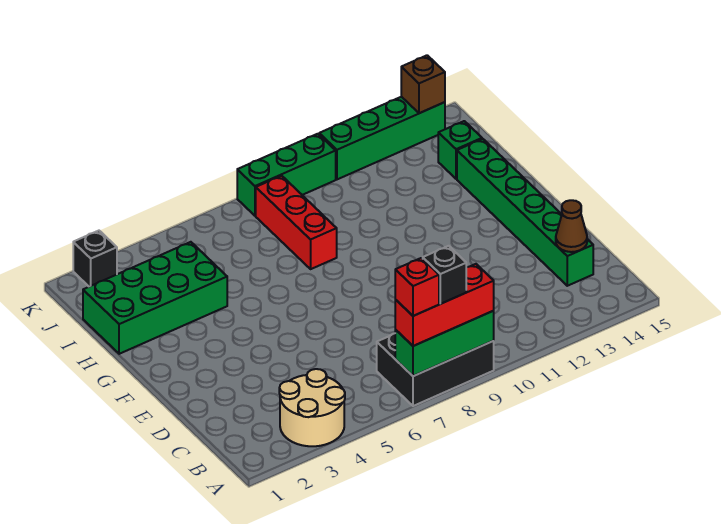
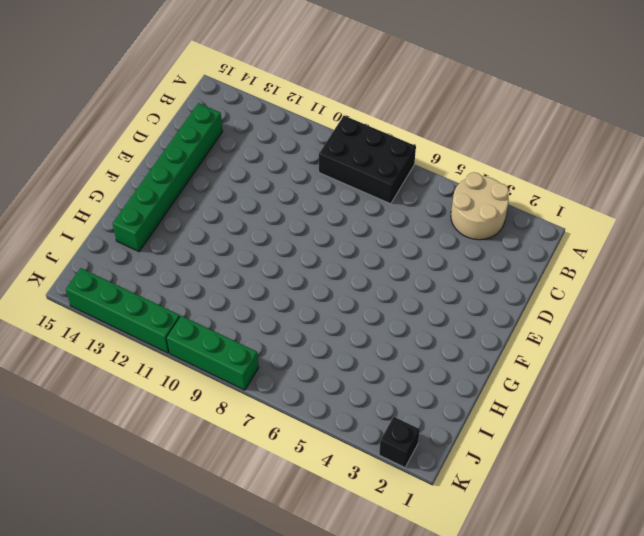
none -> green 2x4 brick [83,242,227,354]
none -> red 1x3 brick [256,176,337,269]
none -> green 1x1 brick [438,121,482,179]

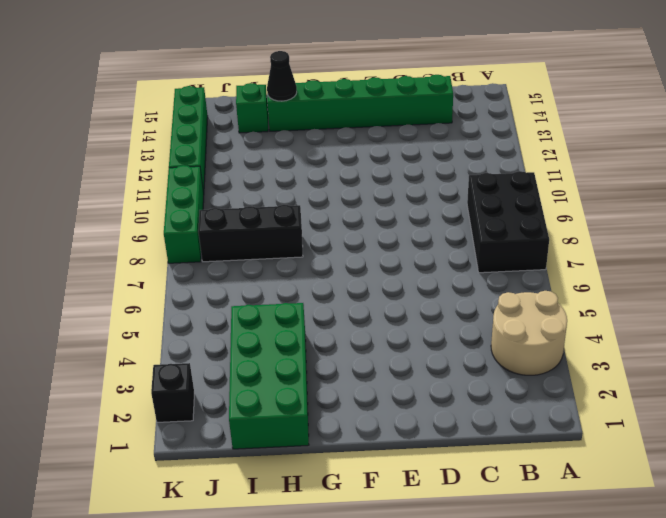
black 1x3 brick [198,205,303,262] -> red 1x3 brick [256,176,337,269]
black 1x1 cone [267,51,297,101] -> none
none -> green 1x3 brick [395,311,494,376]
none -> brown 1x1 cone [556,200,587,252]
none -> brown 1x1 brick [401,55,445,113]

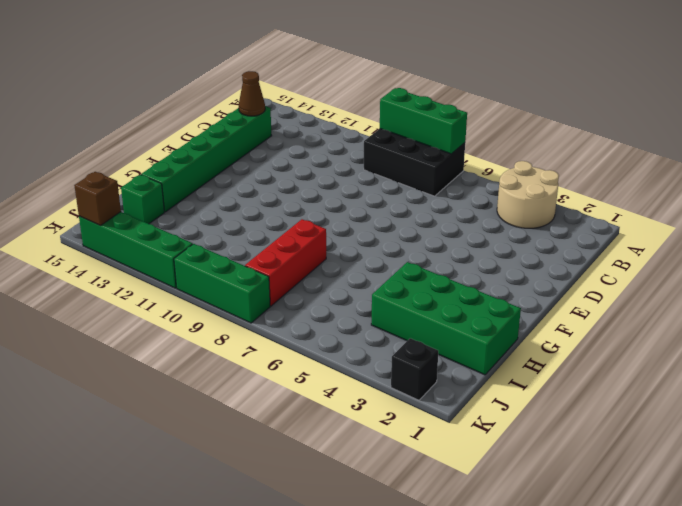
none -> red 1x3 brick [395,264,494,346]
none -> red 1x1 brick [395,258,439,316]
none -> black 1x1 brick [423,246,466,304]

